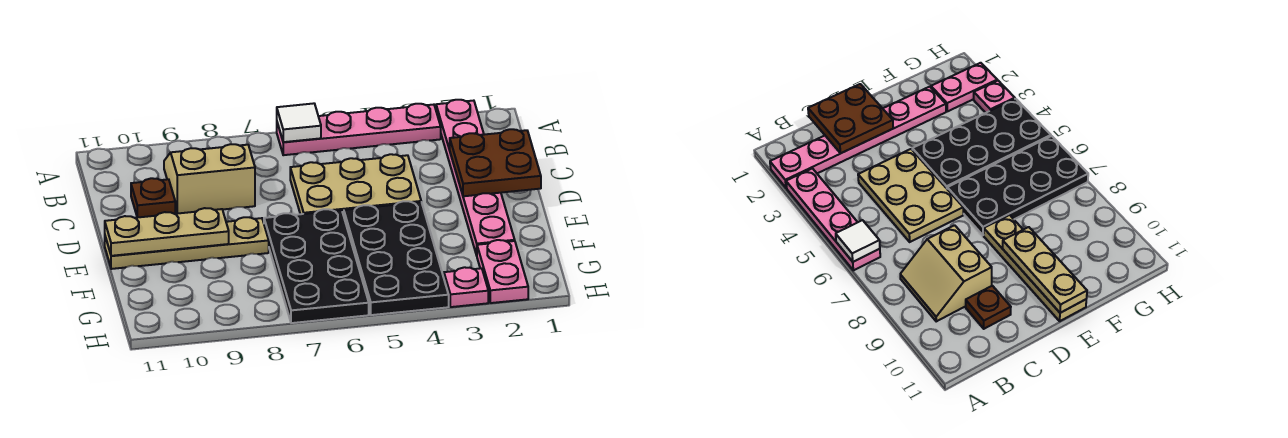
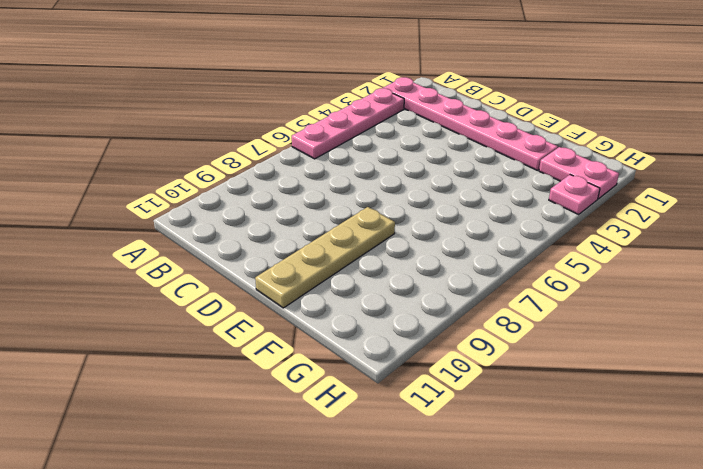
none -> tan 2x2 slope [164,144,255,214]
none -> tan 2x3 plate [290,154,421,215]
none -> brown 1x1 plate [131,178,175,218]

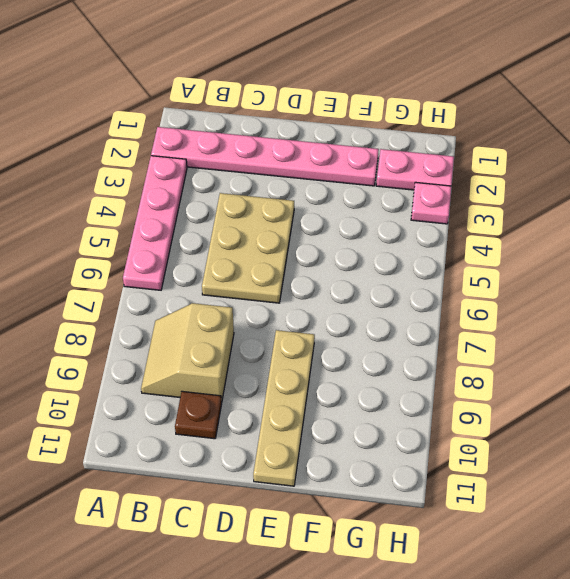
none -> black 2x4 plate [344,201,449,315]
none -> black 2x4 plate [264,209,369,323]
none -> white 1x1 tile [277,103,321,142]

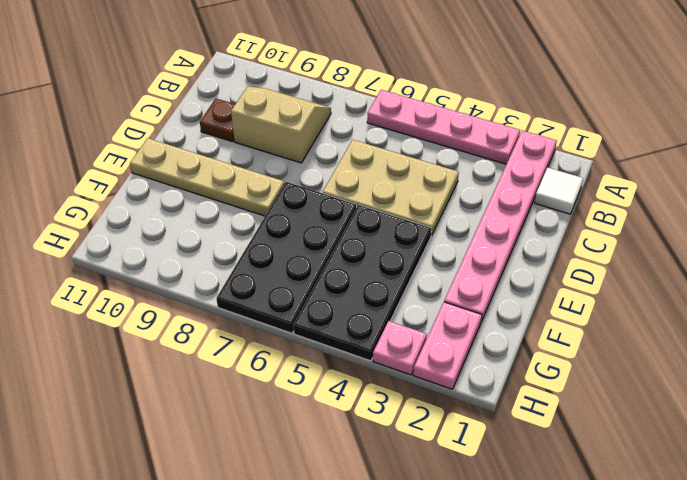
white 1x1 tile [535,167,583,214] -> white 1x1 tile moved to [277,103,321,142]
none -> brown 2x2 plate [450,129,541,196]
none -> tan 1x3 plate [105,208,229,256]

